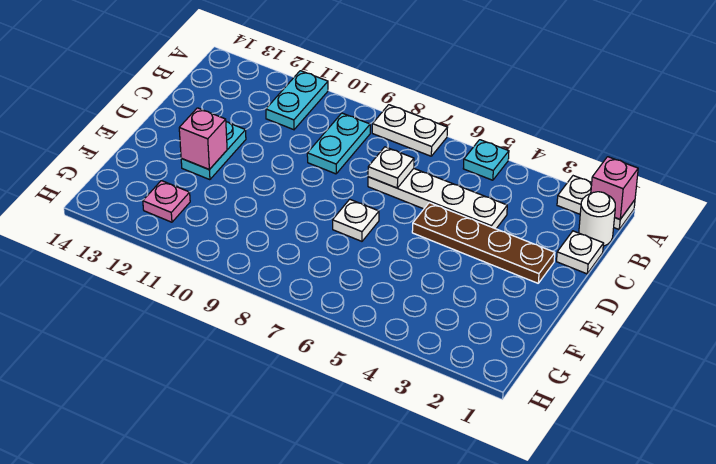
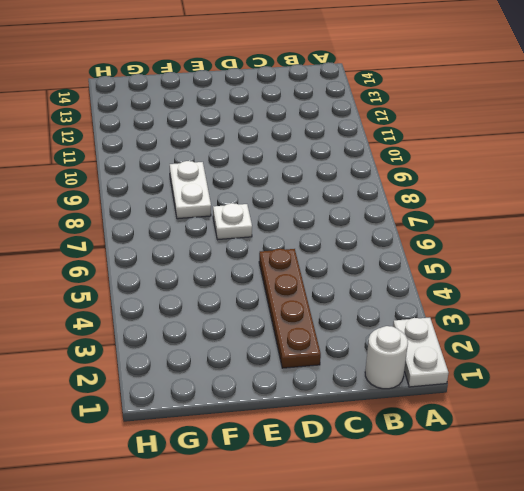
white 1x2 plate [170,161,211,219] -> white 1x2 plate moved to [372,105,448,156]
none -> cyan 1x1 plate [463,140,509,180]
none -> cyan 1x2 plate [266,71,328,130]
none -> cyan 1x2 plate [307,113,370,174]

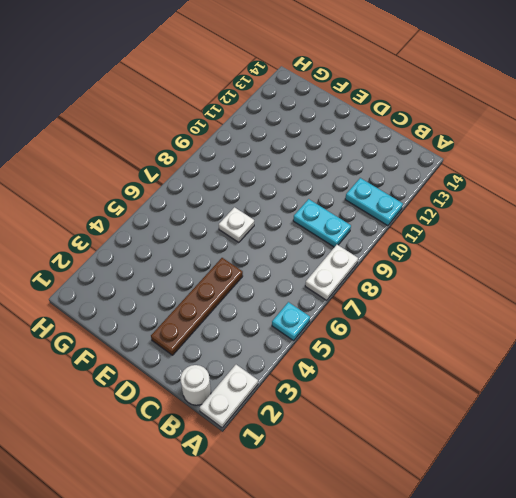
none -> white 1x1 plate [557,231,604,274]
none -> white 1x4 plate [368,169,507,229]
none -> cyan 1x2 plate [181,122,246,180]

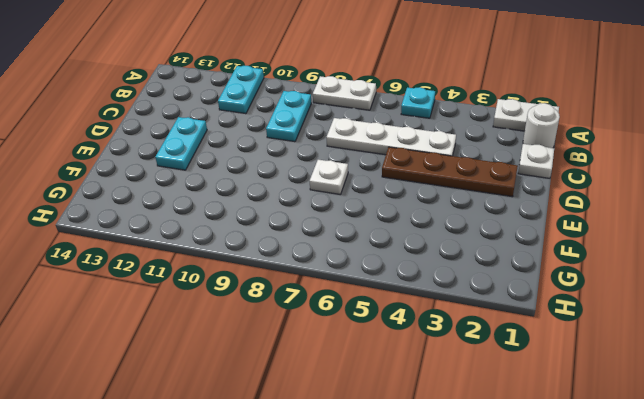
none -> pink 1x1 plate [143,181,190,222]
none -> pink 1x1 brick [591,157,638,219]
none -> white 1x1 plate [368,147,414,188]

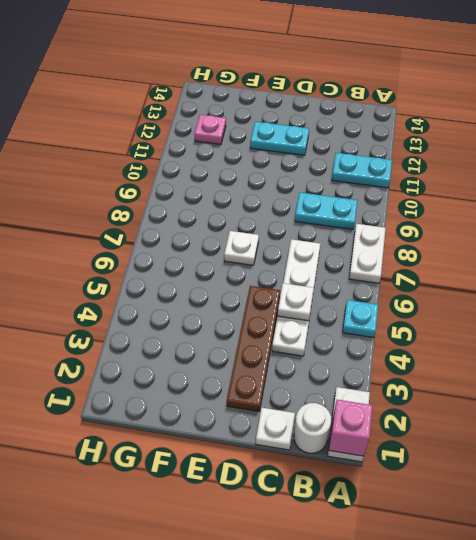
white 1x1 plate [278,283,314,321] -> white 1x1 plate moved to [368,147,414,188]
none -> pink 1x1 brick [179,108,227,170]

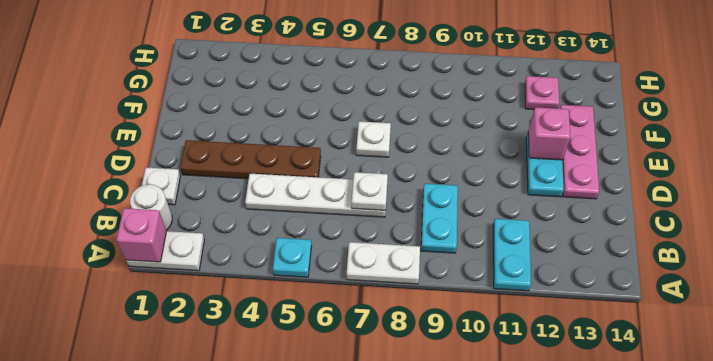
pink 1x3 plate [560,105,599,199] -> none

